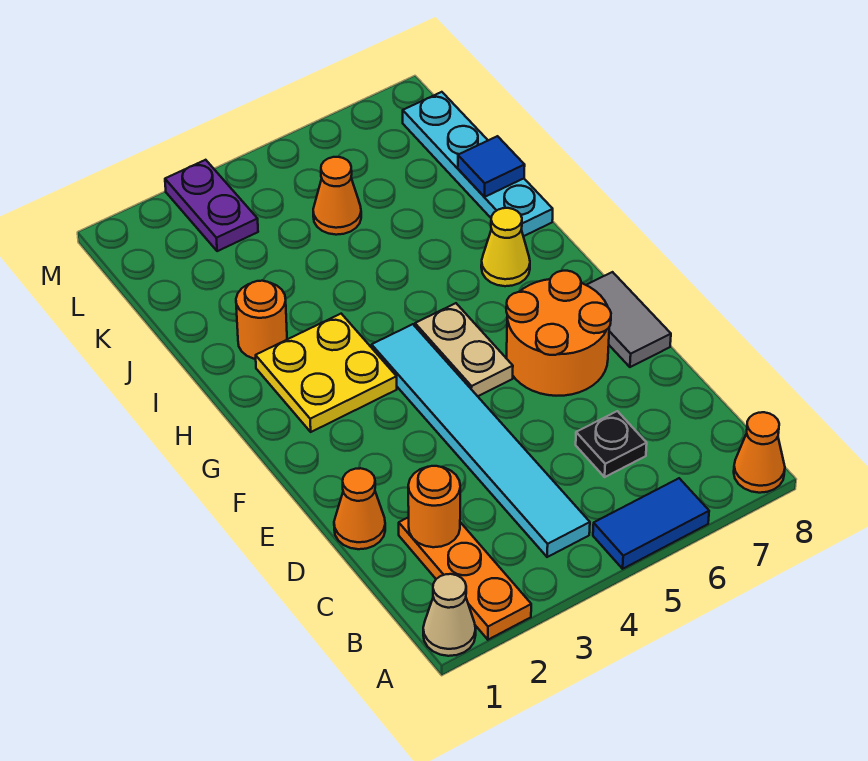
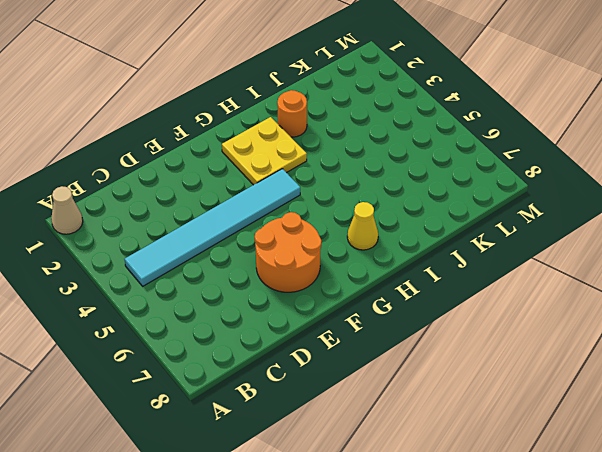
none -> orange 1x3 plate [399,517,531,640]
none -> blue 1x2 tile [593,478,709,569]
none -> orange 1x1 cone [734,412,785,493]

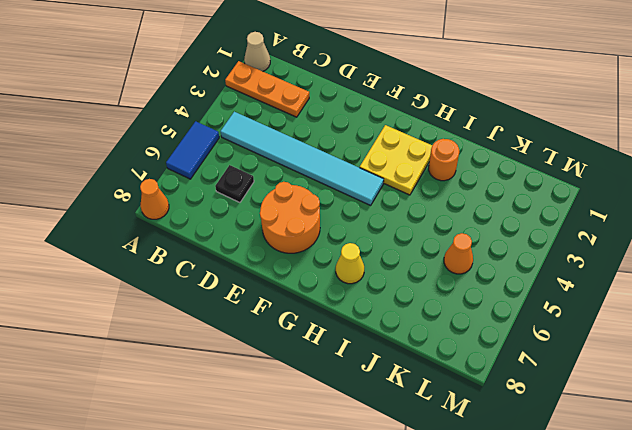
none -> orange 1x1 cone [334,468,385,549]
none -> grey 1x2 tile [587,272,671,367]
none -> tan 1x2 plate [415,303,513,396]

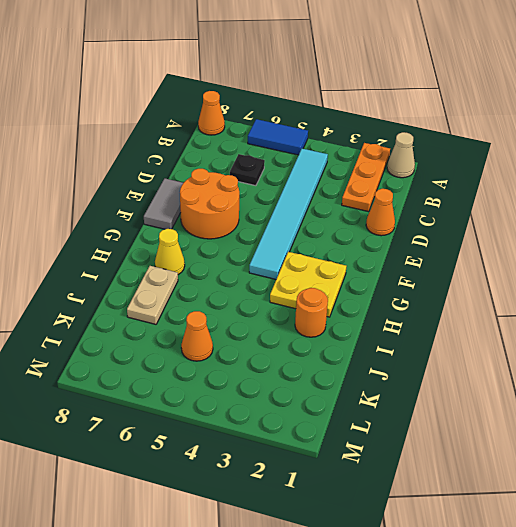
tan 1x2 plate [127,266,178,324] -> tan 1x2 plate moved to [415,303,513,396]
none -> cyan 1x4 plate [403,92,553,236]
none -> purple 1x2 plate [165,160,258,251]
none -> orange 1x1 round brick [408,466,460,547]

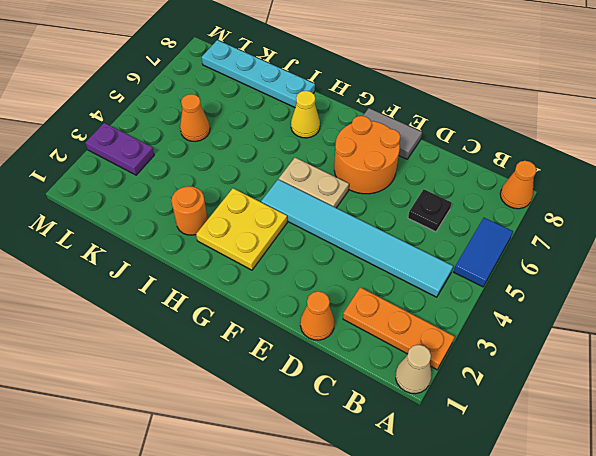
none -> orange 1x1 round brick [408,466,460,547]
none -> blue 1x1 tile [458,136,525,197]

